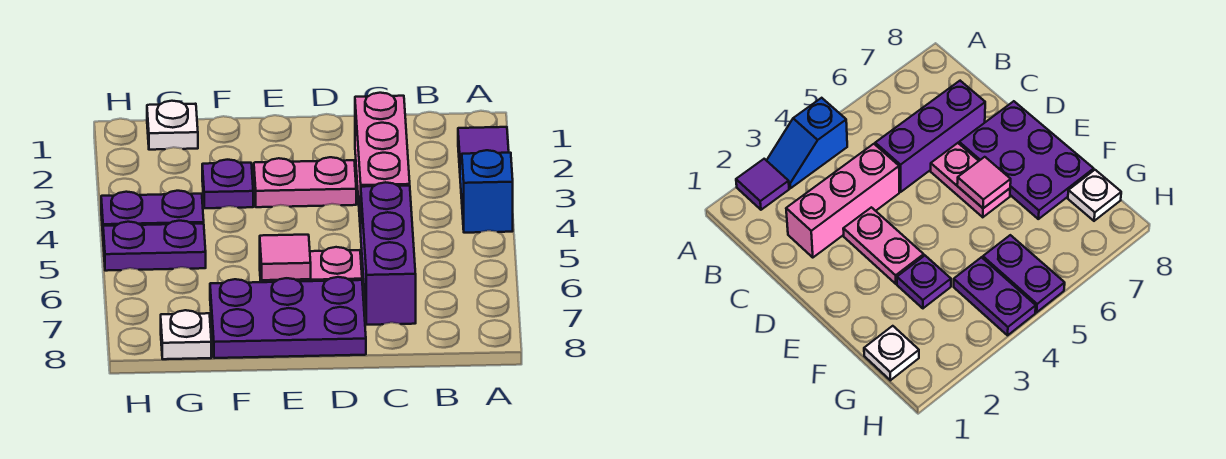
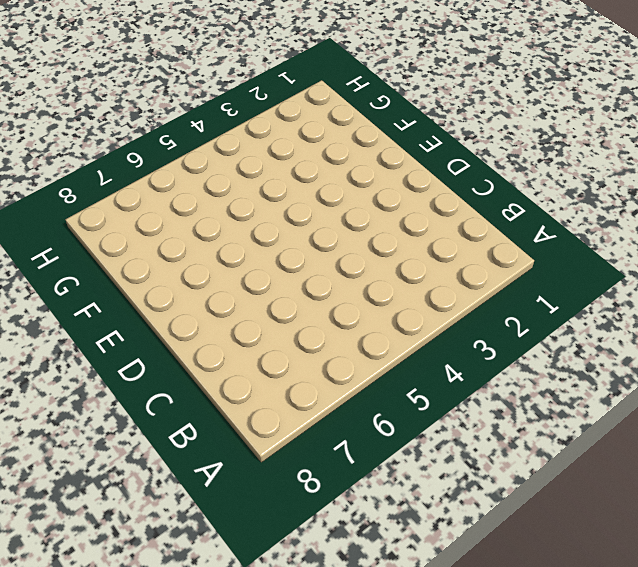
none -> purple 1x1 tile [458,127,509,167]
none -> blue 1x2 slope [460,150,513,233]
none -> pink 1x3 brick [355,93,410,232]

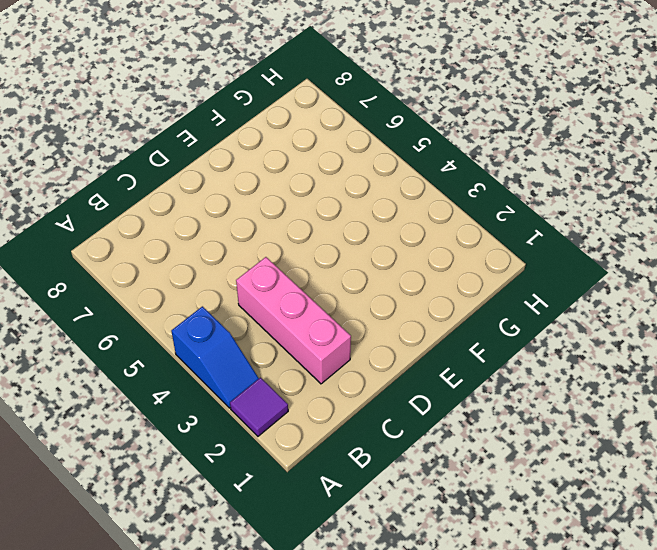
none -> purple 1x3 brick [361,182,416,325]
none -> pink 1x2 plate [254,157,356,207]
none -> pink 1x2 plate [260,247,362,282]

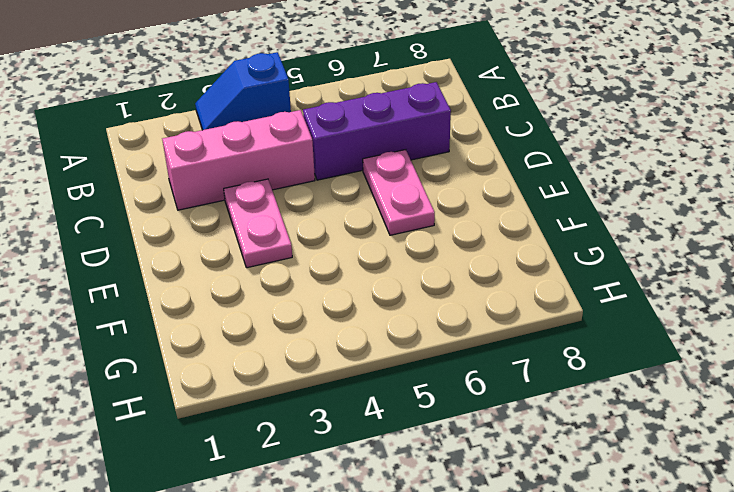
none -> purple 1x1 tile [458,127,509,167]
none -> purple 2x3 plate [210,277,366,358]
none -> purple 1x1 plate [202,160,253,208]

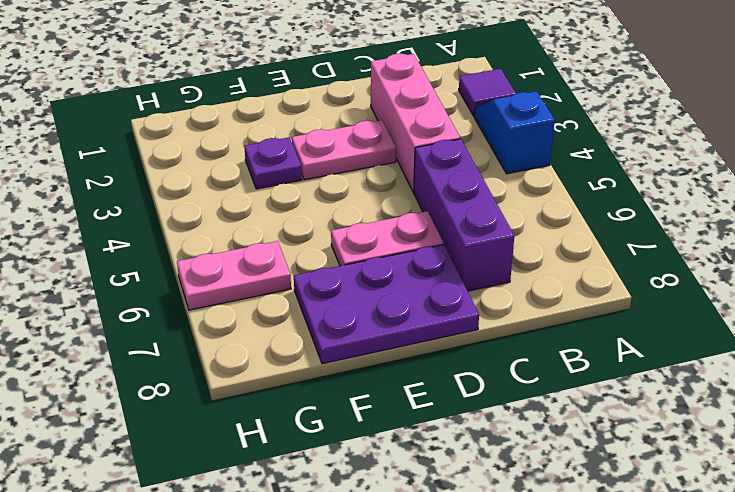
pink 1x2 plate [177,241,291,310] -> none
none -> white 1x1 plate [147,101,198,150]
none -> purple 1x2 plate [101,191,204,231]
none -> purple 1x2 plate [103,221,206,271]

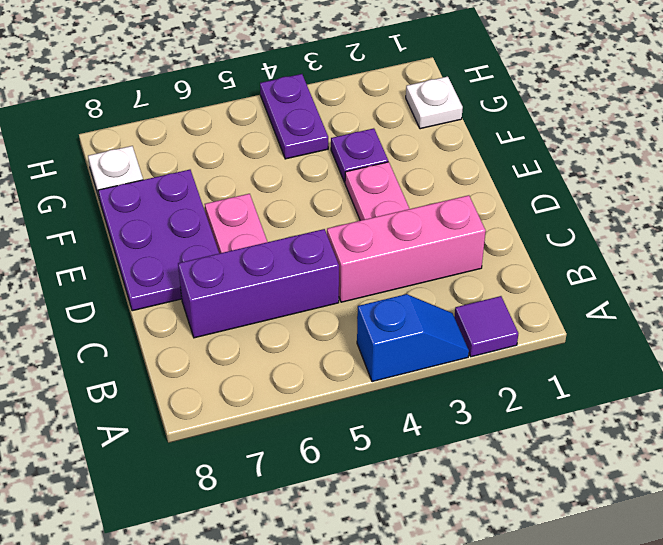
none -> purple 1x2 plate [103,221,206,271]
none -> pink 1x1 tile [260,235,311,280]

